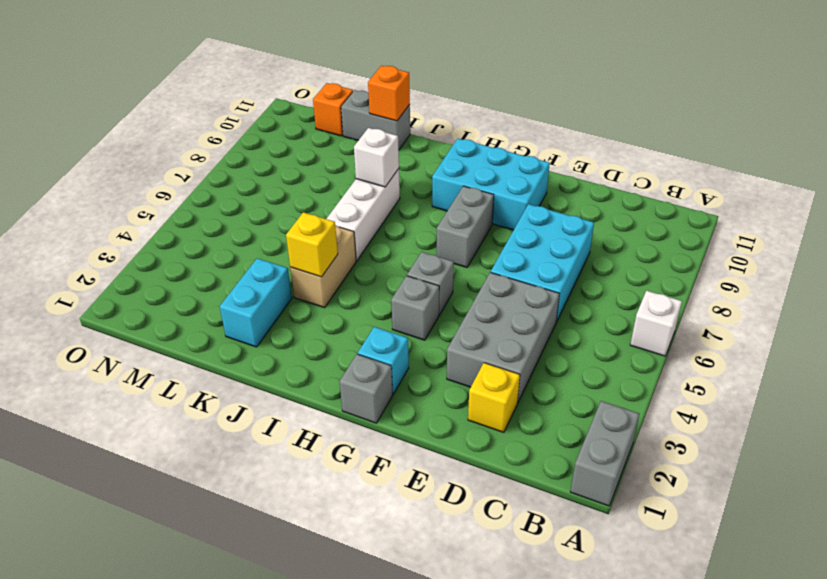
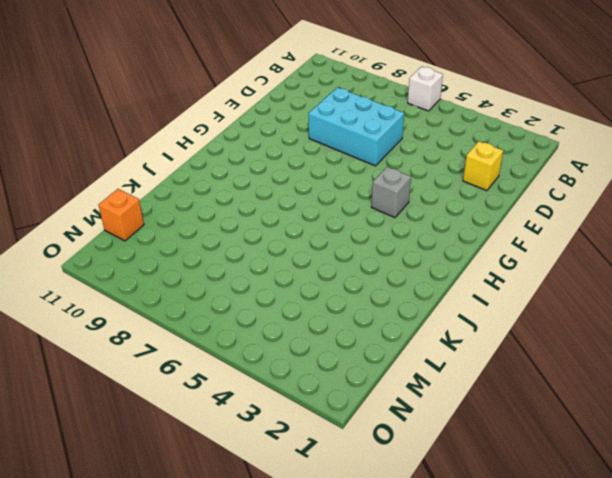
none -> grey 1x2 brick [570,401,639,506]
none -> grey 2x3 brick [447,272,559,403]
none -> cyan 2x3 brick [432,138,550,230]

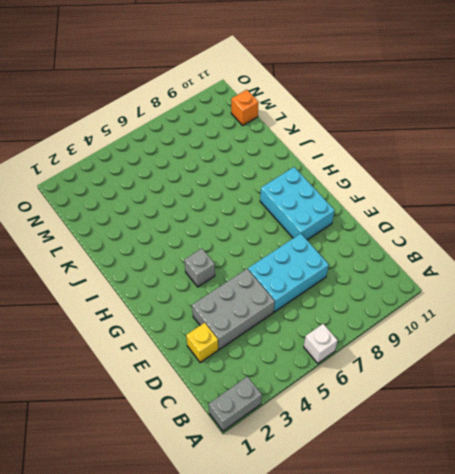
none -> grey 1x1 brick [340,354,393,423]
none -> cyan 1x1 brick [358,327,409,394]
none -> grey 1x1 brick [407,252,454,315]

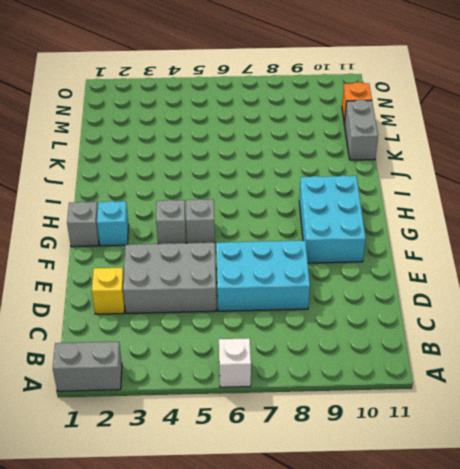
none -> grey 1x2 brick [437,186,494,267]
none -> tan 1x2 brick [290,225,356,308]
none -> white 1x3 brick [327,169,400,261]

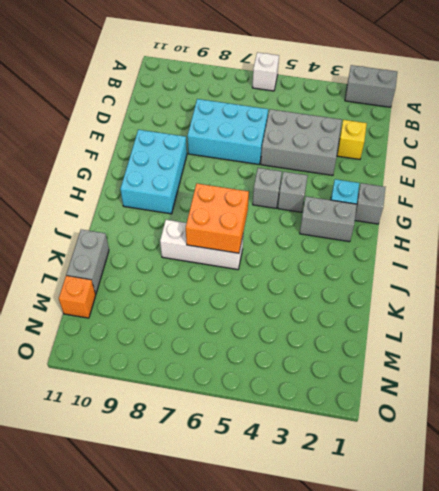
grey 1x2 brick [300,196,357,242] -> grey 1x2 brick moved to [437,186,494,267]
orange 2x2 brick [186,184,249,253] -> none
none -> tan 1x2 brick [290,225,356,308]
none -> cyan 1x2 brick [220,258,292,347]
none -> yellow 1x1 brick [286,212,338,277]

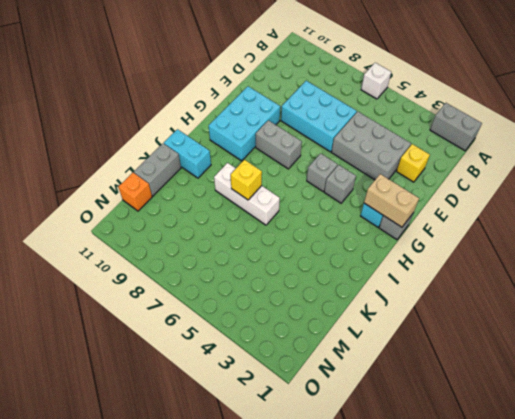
tan 1x2 brick [364,174,419,227] -> tan 1x2 brick moved to [290,225,356,308]
yellow 1x1 brick [231,160,262,200] -> yellow 1x1 brick moved to [286,212,338,277]
cyan 1x2 brick [164,129,211,178] -> cyan 1x2 brick moved to [220,258,292,347]
none -> white 1x1 brick [354,128,399,187]
none -> orange 1x1 brick [368,66,410,121]

